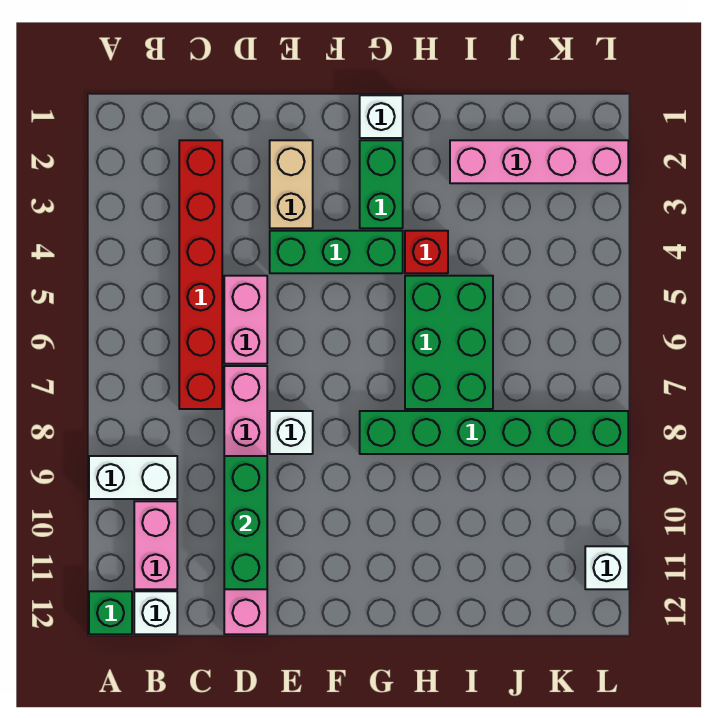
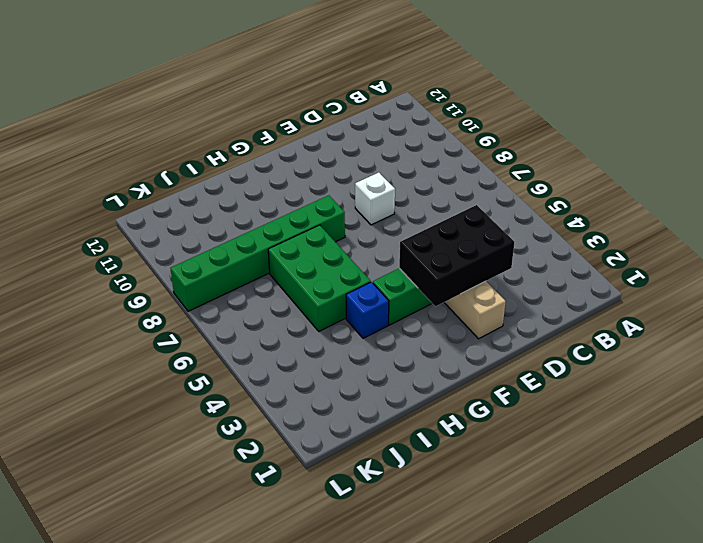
black 2x3 brick [399,205,514,306] -> none
blue 1x1 brick [346,282,389,338] -> red 1x1 brick [405,231,448,273]
none -> white 1x2 brick [89,456,177,499]
none -> green 1x1 brick [89,591,132,634]
none -> pink 1x2 brick [134,501,177,589]

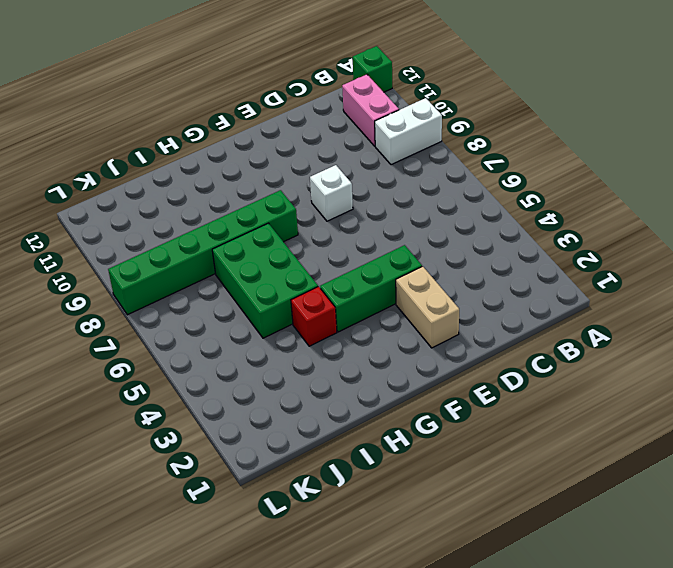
none -> white 1x1 brick [134,591,177,634]
none -> red 1x6 brick [179,140,222,409]
none -> pink 1x2 brick [224,276,267,364]

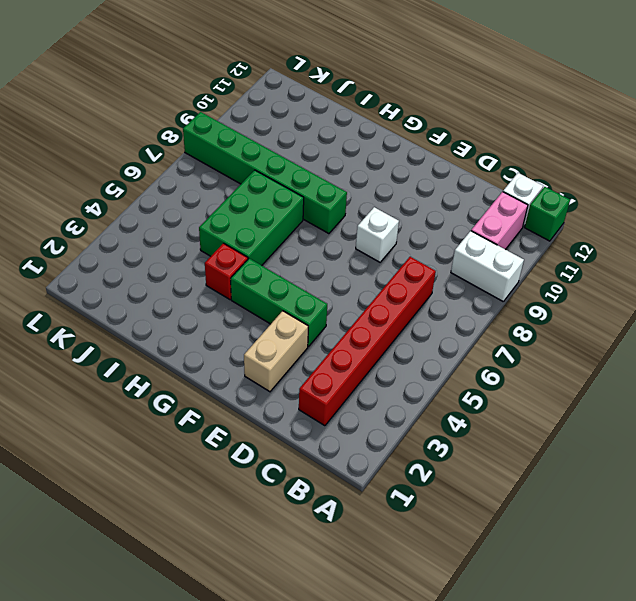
none -> pink 1x2 brick [224,276,267,364]
none -> pink 1x6 brick [224,366,267,634]
none -> white 1x1 brick [360,95,403,138]

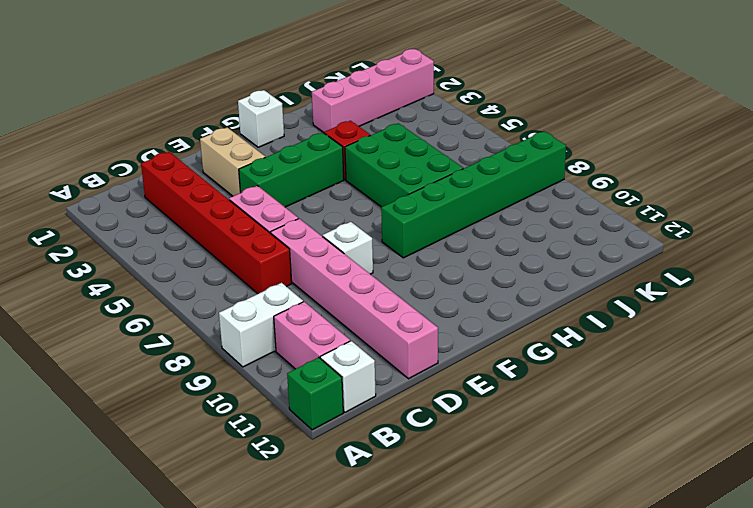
none -> green 1x2 brick [360,140,403,228]
none -> white 1x1 brick [585,546,628,589]
none -> green 1x3 brick [224,456,267,589]

